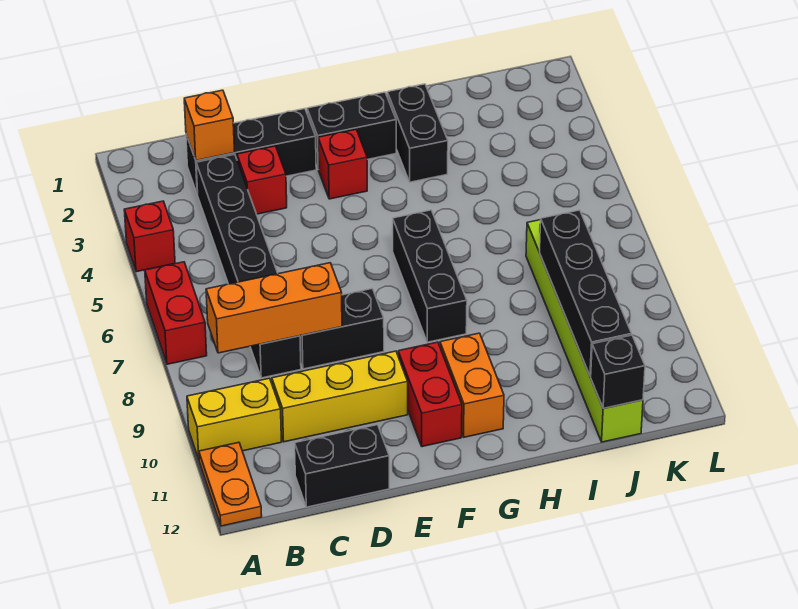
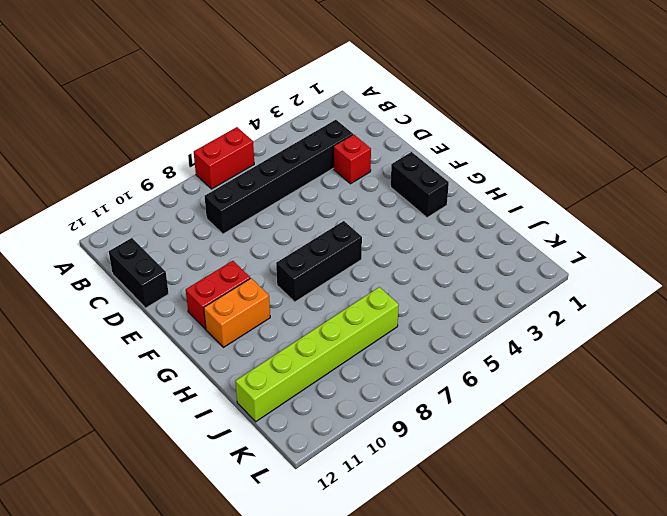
none -> red 1x1 brick [124,201,175,272]
none -> yellow 1x2 brick [187,378,281,459]
none -> orange 1x2 plate [199,442,262,526]

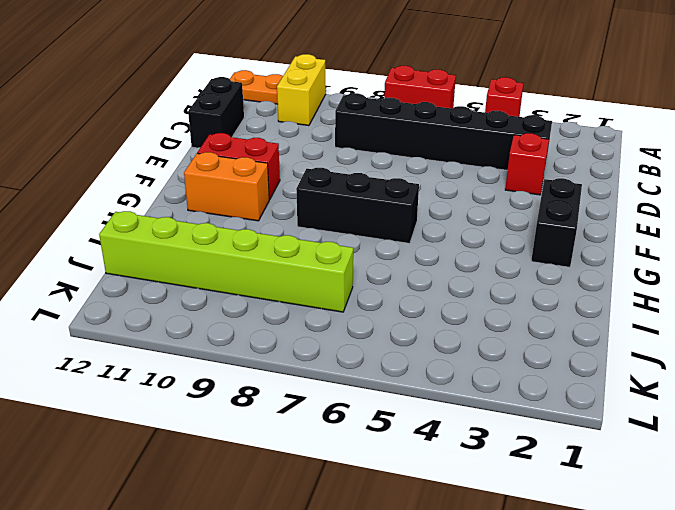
none -> black 1x3 brick [186,109,316,194]
none -> yellow 1x3 brick [272,351,408,442]
none -> black 1x2 brick [300,288,384,369]

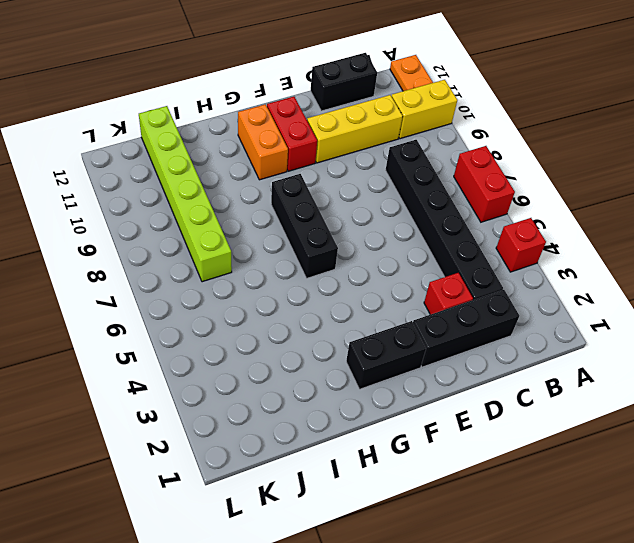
none -> black 1x2 brick [300,288,384,369]
none -> red 1x1 brick [318,129,367,199]
none -> black 1x2 brick [387,84,448,182]

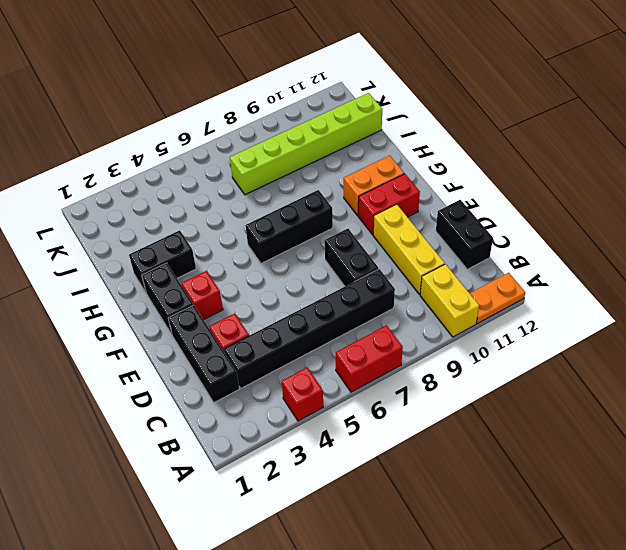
none -> orange 1x3 brick [206,263,342,353]
none -> orange 1x1 brick [184,90,234,160]
none -> black 1x4 brick [540,210,632,376]

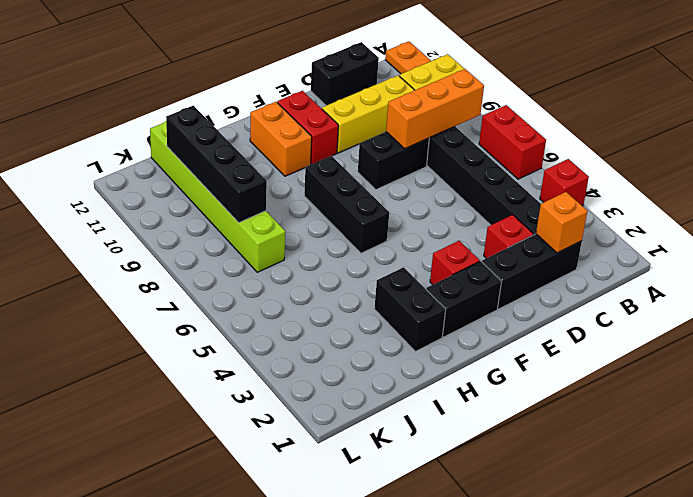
none -> black 1x1 brick [591,335,645,408]

